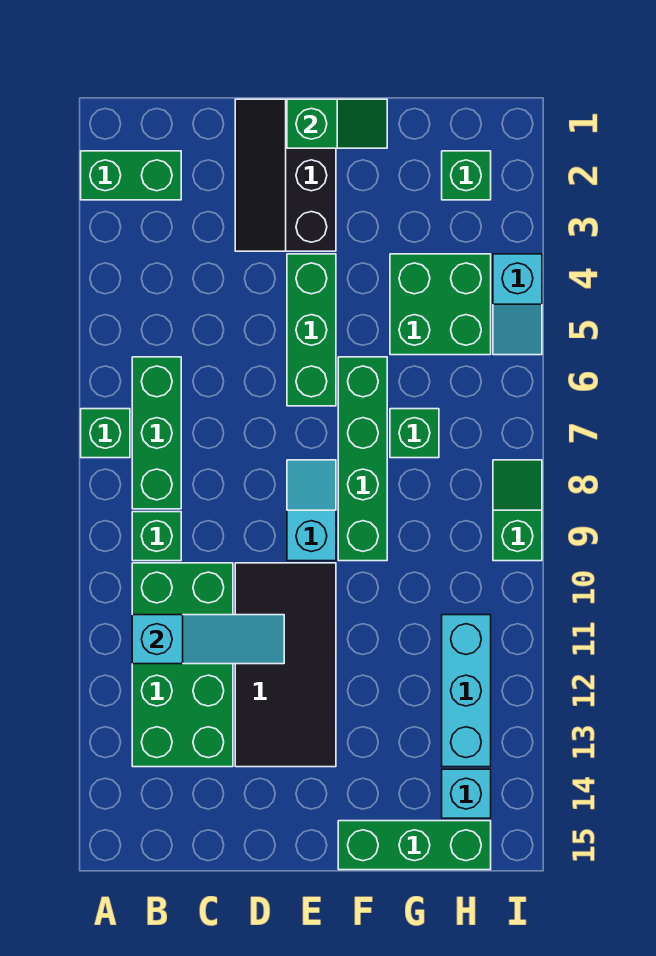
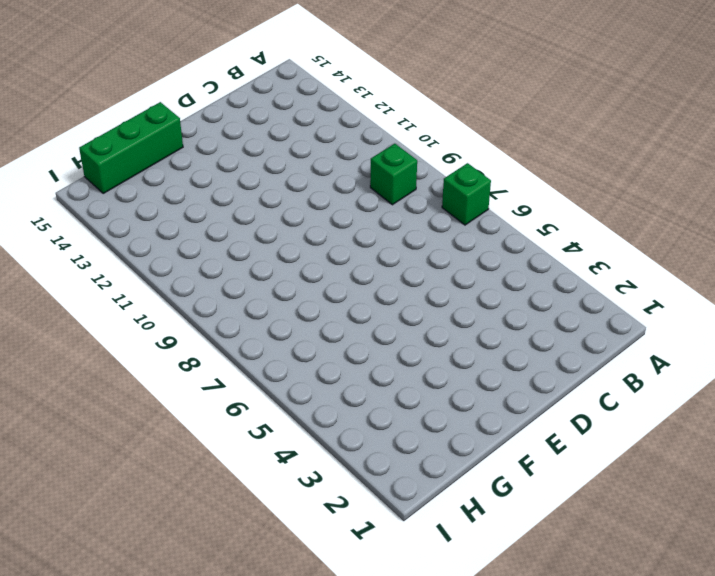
none -> green 1x2 brick [81,151,181,200]
none -> green 1x3 brick [132,357,181,509]
none -> green 2x4 brick [132,563,233,767]

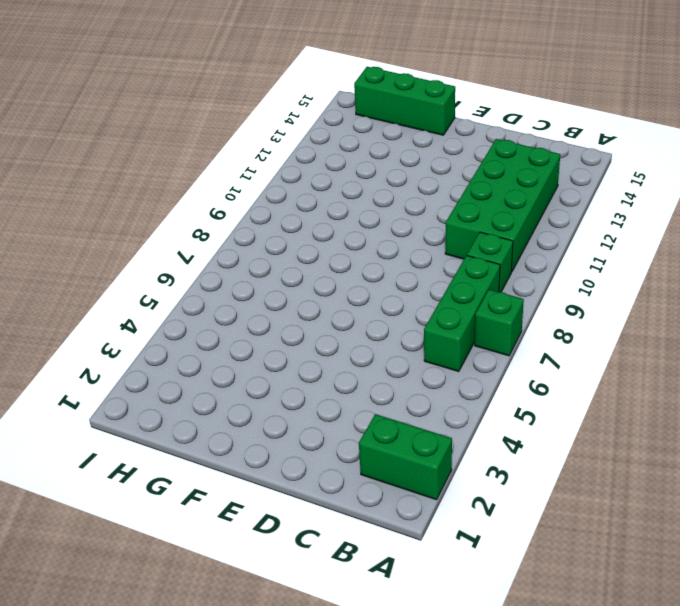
none -> black 2x3 slope [235,99,336,251]
none -> black 2x4 tile [235,563,336,767]
none -> green 1x3 brick [287,254,336,406]

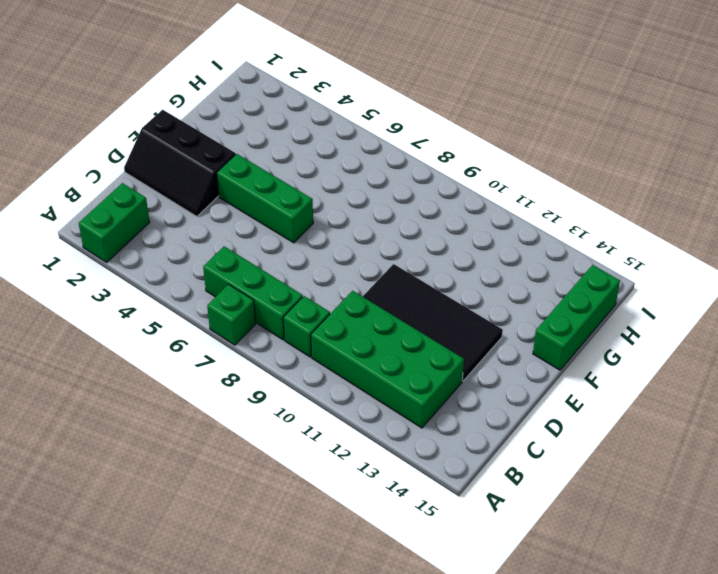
none -> cyan 1x2 slope [287,460,336,561]
none -> green 1x4 brick [338,357,387,561]
none -> green 2x2 brick [390,254,491,355]

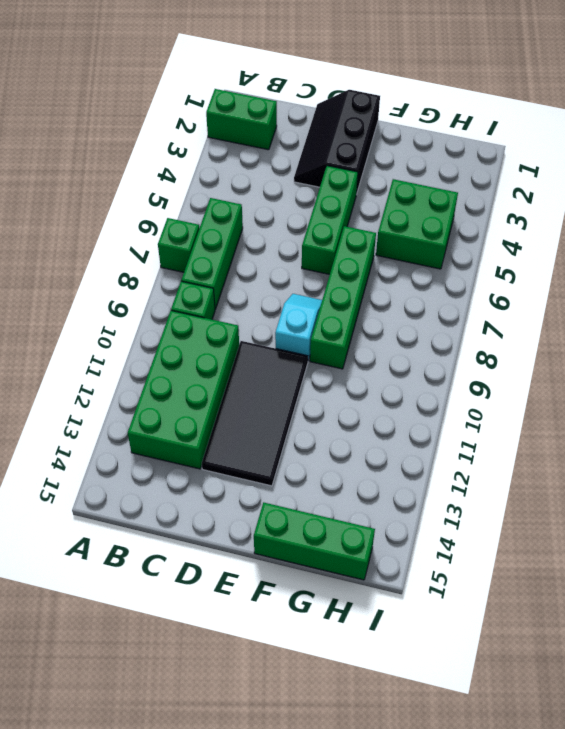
none -> green 1x1 brick [390,409,439,458]
none -> green 1x1 brick [442,151,491,200]
none -> cyan 1x3 brick [442,615,491,767]

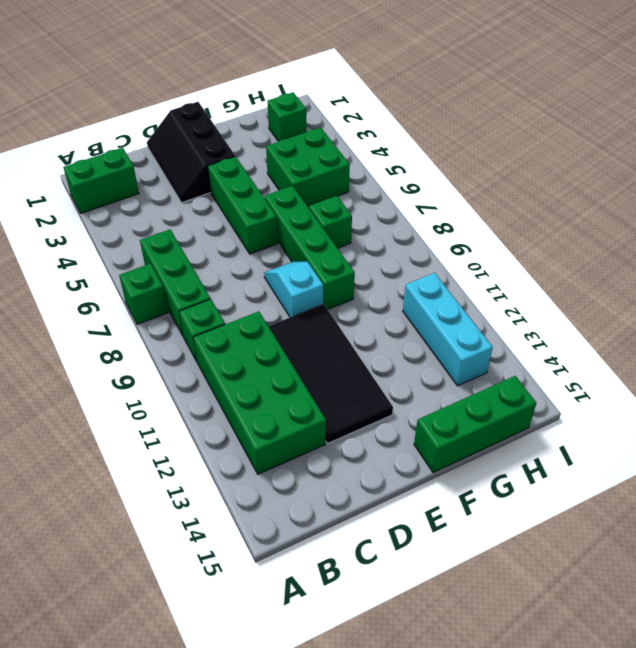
none -> cyan 1x1 brick [442,769,491,818]
none -> cyan 1x2 slope [493,254,542,355]
none -> green 1x2 slope [493,460,542,561]

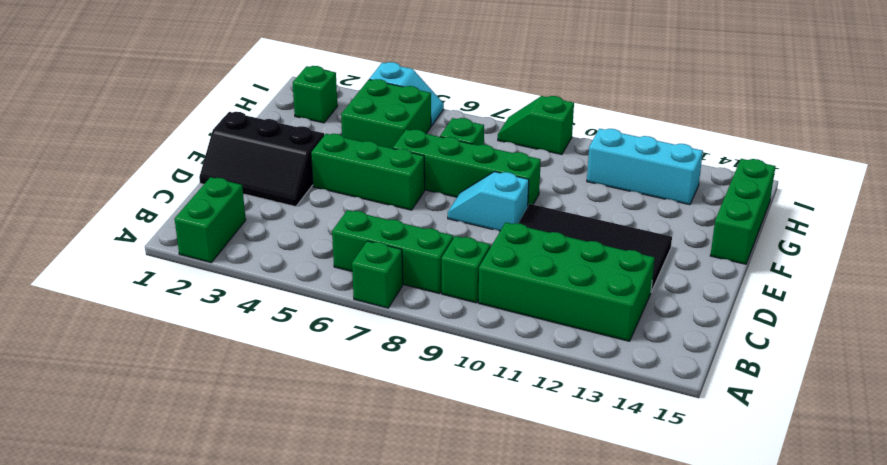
none -> cyan 1x1 brick [442,769,491,818]
none -> cyan 1x3 slope [132,615,284,664]
none -> green 1x2 slope [287,99,387,148]

